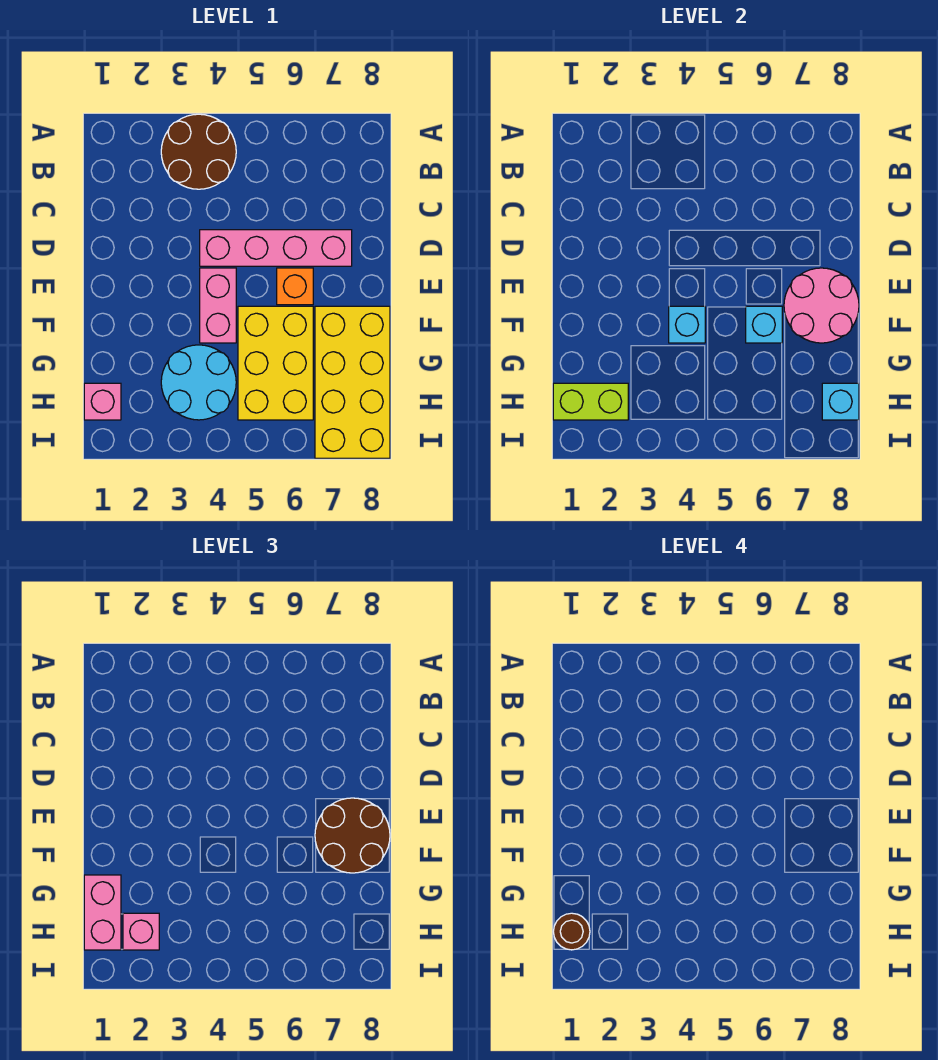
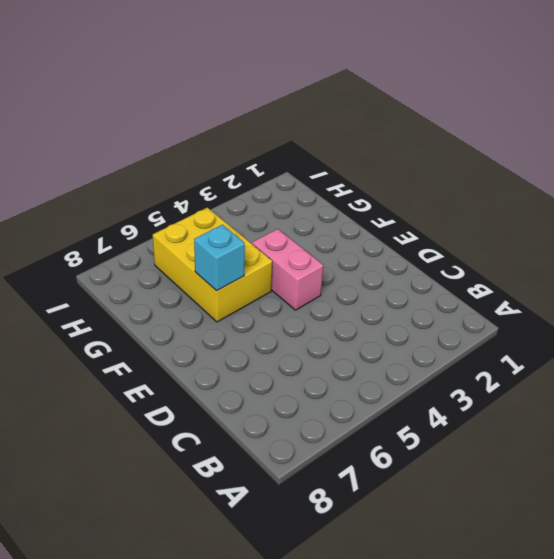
none -> brown 2x2 round brick [161,114,236,189]
none -> pink 1x4 brick [200,230,352,266]
none -> orange 1x1 brick [277,268,313,305]

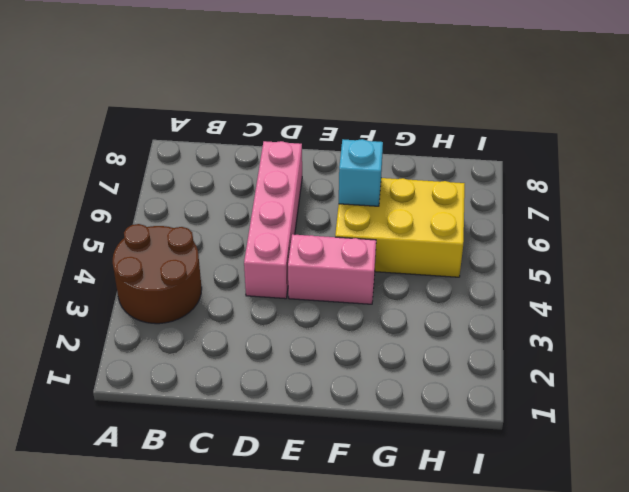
none -> orange 1x1 brick [277,268,313,305]
none -> yellow 2x4 brick [315,306,390,458]
none -> cyan 2x2 round brick [161,345,236,420]

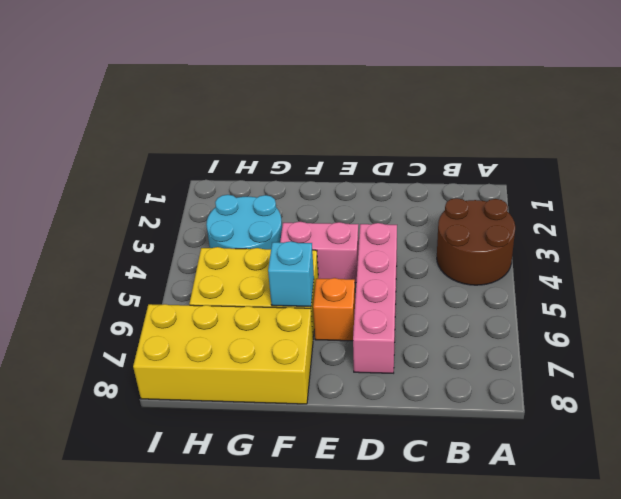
none -> pink 1x1 brick [84,383,121,420]
none -> pink 2x2 round brick [784,268,859,343]
none -> cyan 1x1 brick [669,306,705,343]

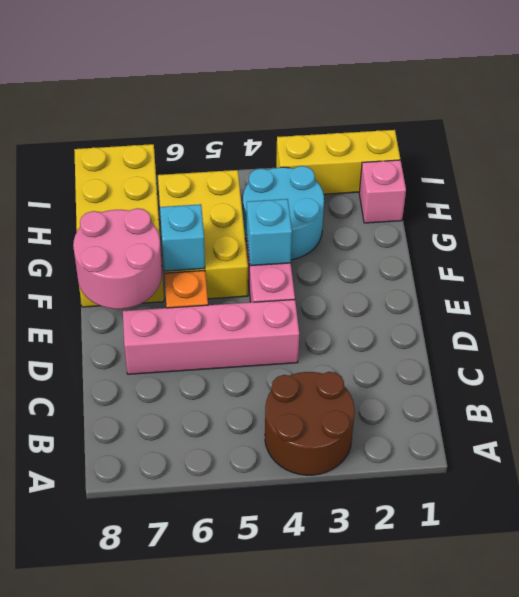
yellow 1x3 brick [276,130,400,194] -> none
none -> lime 1x2 brick [553,383,628,420]
none -> cyan 1x1 brick [822,383,859,420]
none -> brown 2x2 round brick [315,798,390,873]

